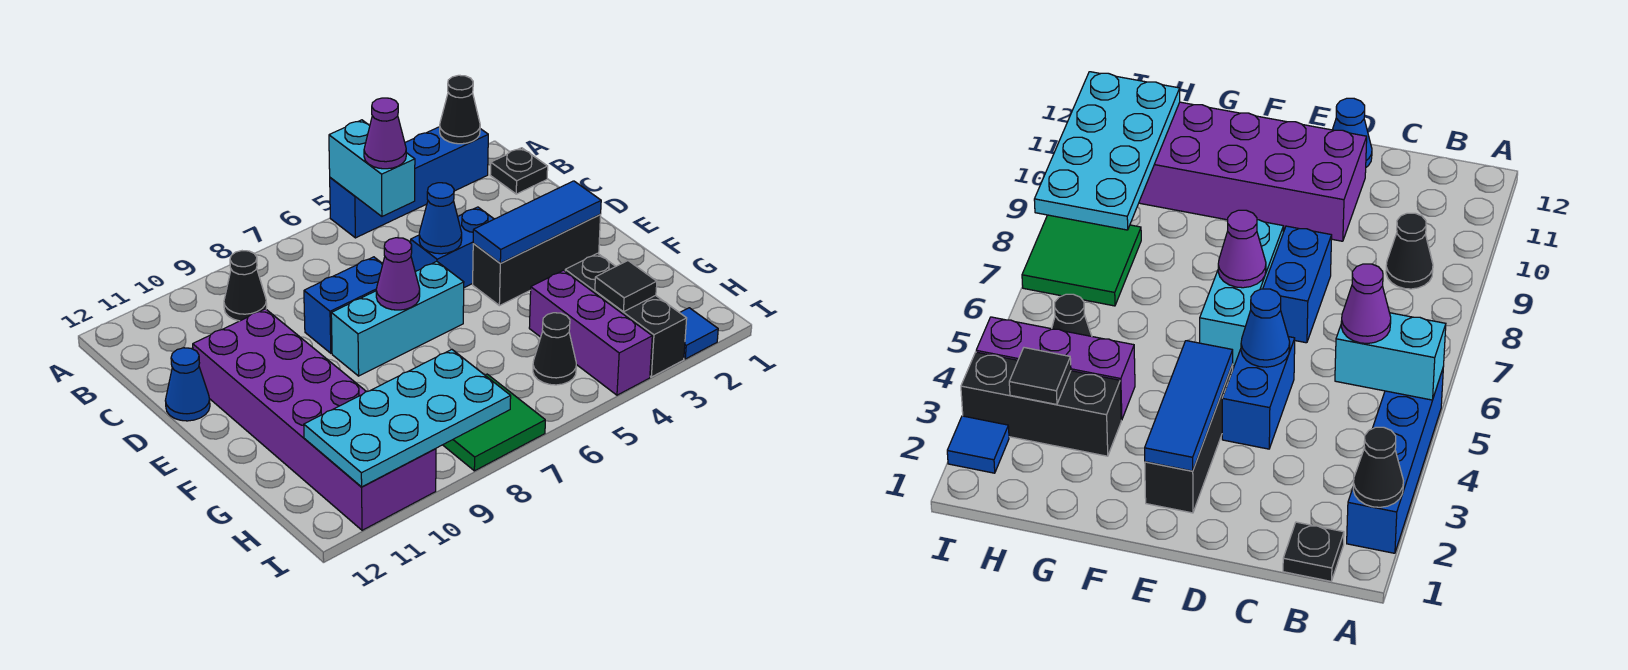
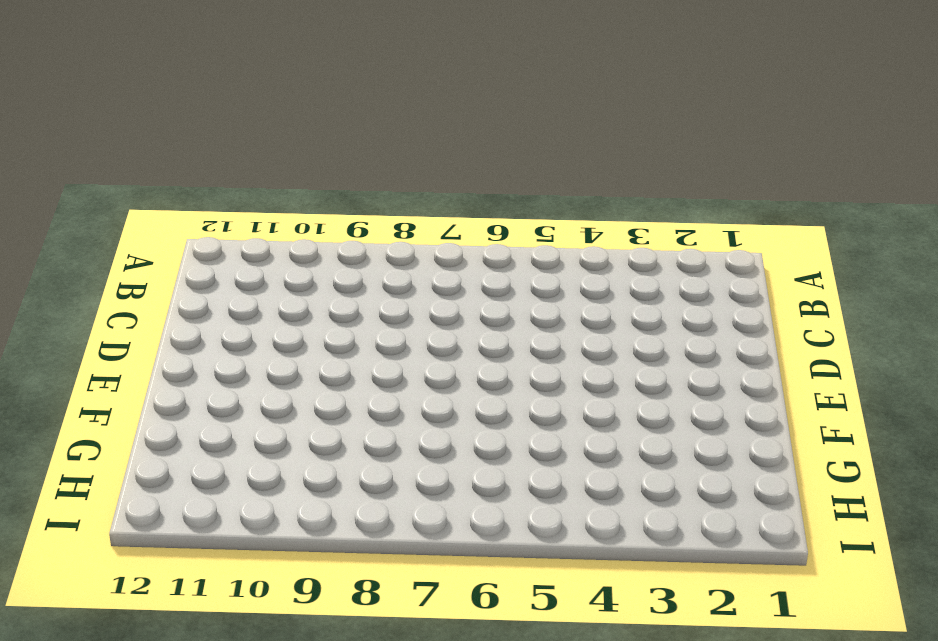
none -> blue 1x4 brick [330,127,488,238]
none -> black 1x1 plate [490,148,548,194]
none -> black 1x1 cone [224,251,267,321]

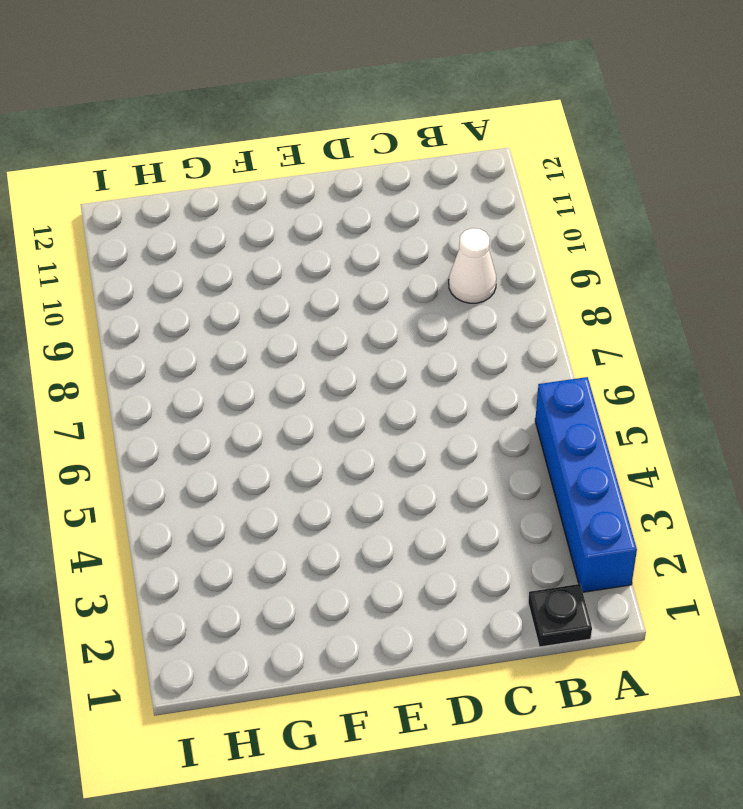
white 1x1 cone [449,228,496,303] -> black 1x1 cone [224,251,267,321]
none -> blue 1x2 brick [411,207,494,288]
none -> blue 1x2 brick [304,257,383,353]
none -> purple 2x6 brick [193,309,436,530]

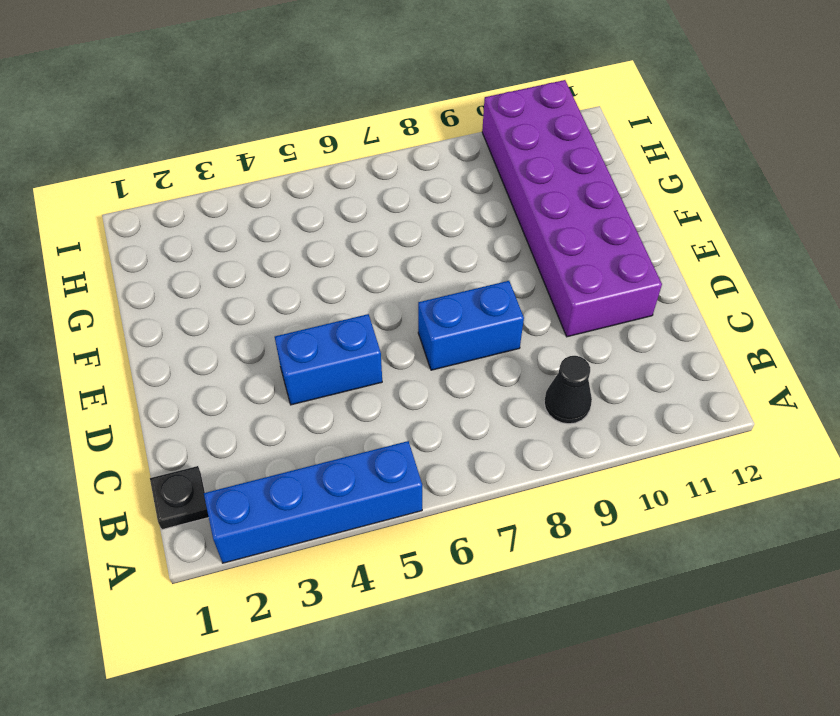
none -> blue 1x1 cone [165,348,210,421]
none -> black 1x3 brick [473,215,601,306]
none -> cyan 1x3 brick [331,261,464,376]

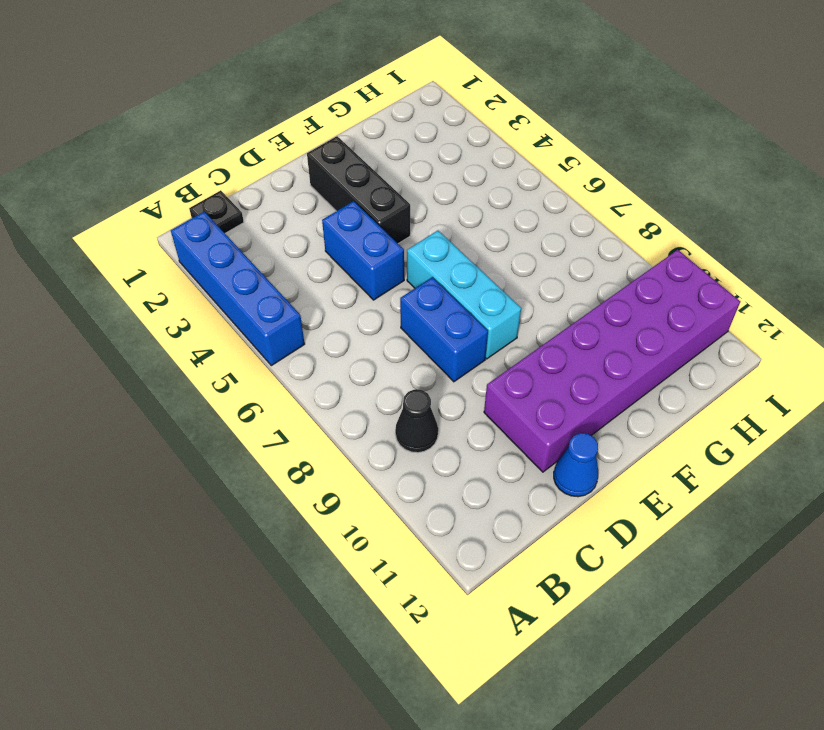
none -> black 1x3 brick [565,253,687,377]
none -> purple 1x3 brick [529,270,652,395]
none -> black 1x1 cone [533,313,576,385]

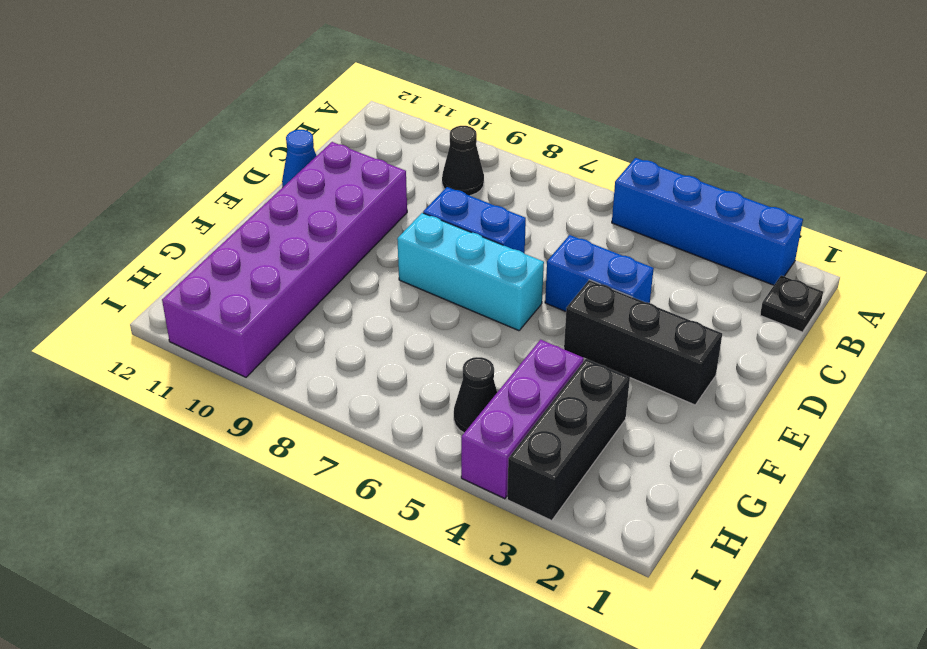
none -> green 2x2 tile [443,374,545,471]
none -> blue 1x1 tile [680,308,718,359]
none -> black 1x1 cone [440,75,480,144]

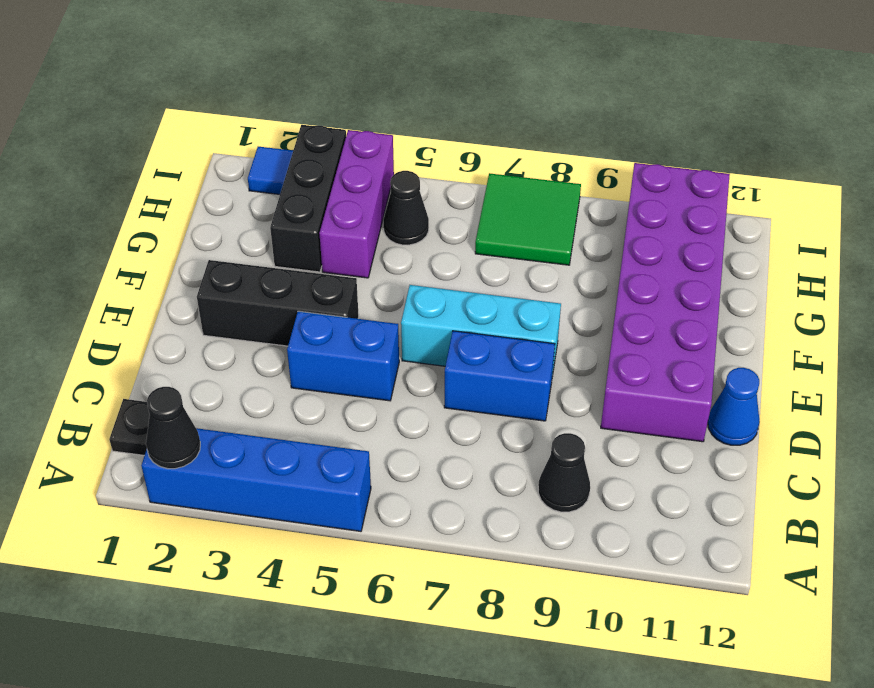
none -> cyan 1x2 brick [329,120,415,216]
none -> blue 1x1 cone [419,183,462,254]
none -> blue 1x3 tile [473,181,601,263]

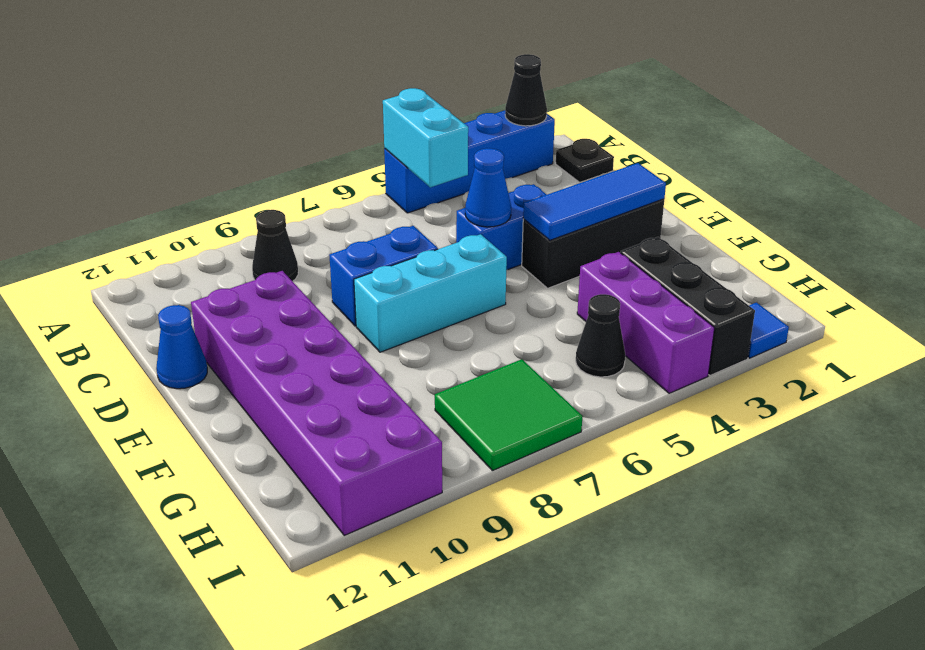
none -> purple 1x1 cone [376,238,420,310]
none -> black 1x1 tile [595,261,657,312]
none -> cyan 2x4 plate [304,349,511,487]

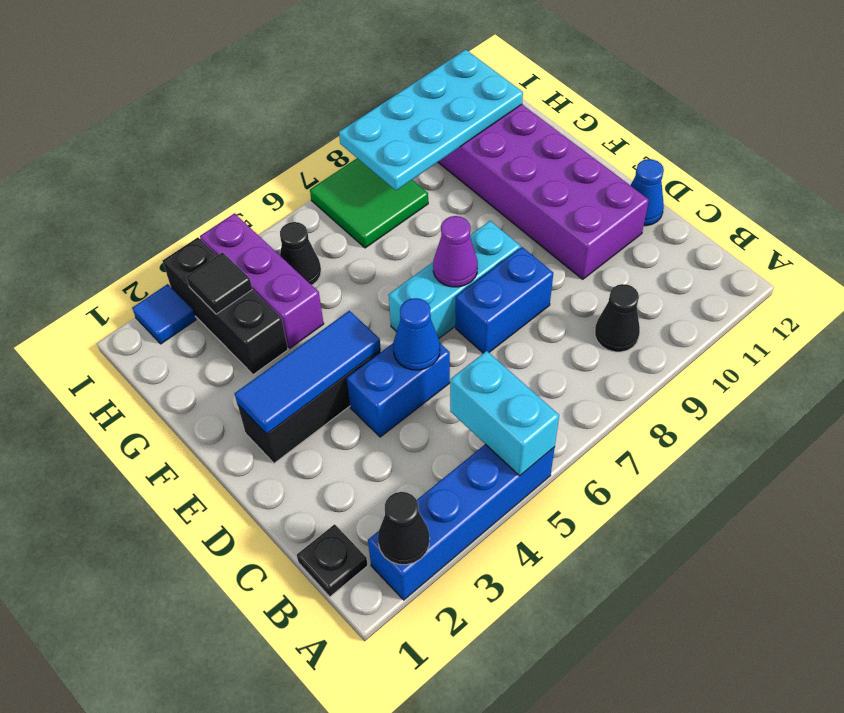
none -> purple 1x1 cone [364,98,406,169]

